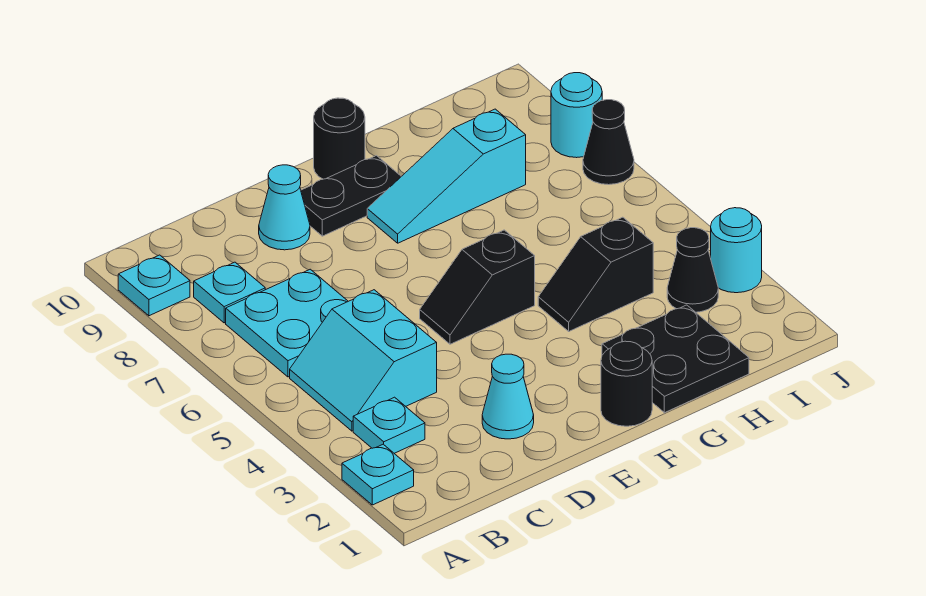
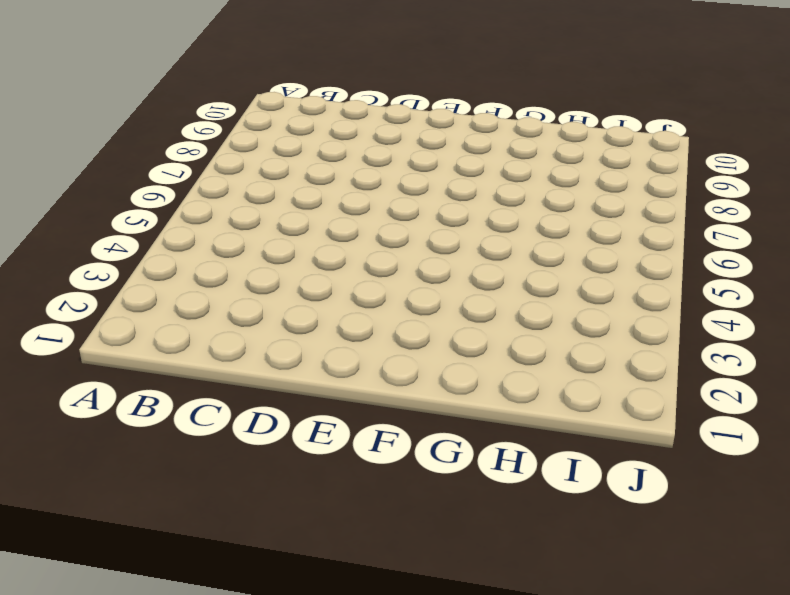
none -> cyan 1x1 plate [342,444,414,505]
none -> cyan 1x1 plate [118,255,190,316]
none -> cyan 1x1 plate [353,397,425,453]

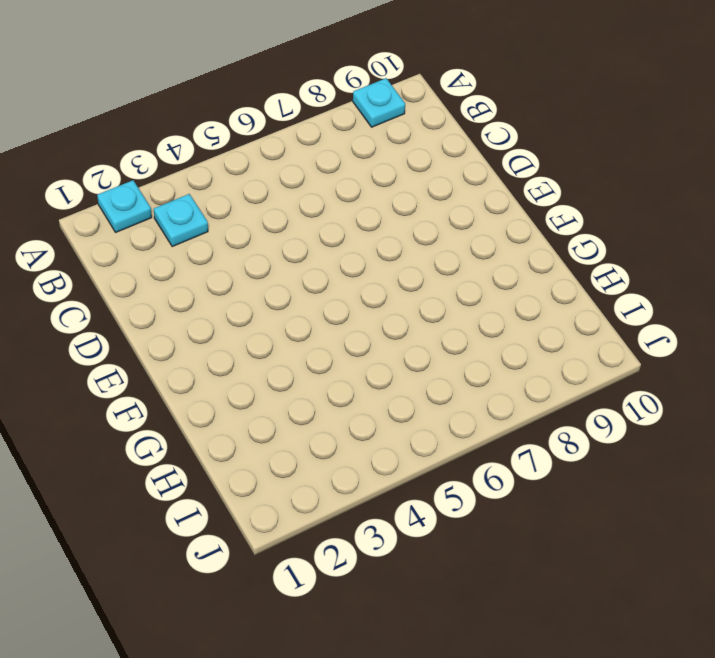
none -> cyan 2x2 slope [290,290,437,431]
none -> cyan 2x2 plate [226,269,348,377]
none -> cyan 1x1 plate [194,262,265,323]

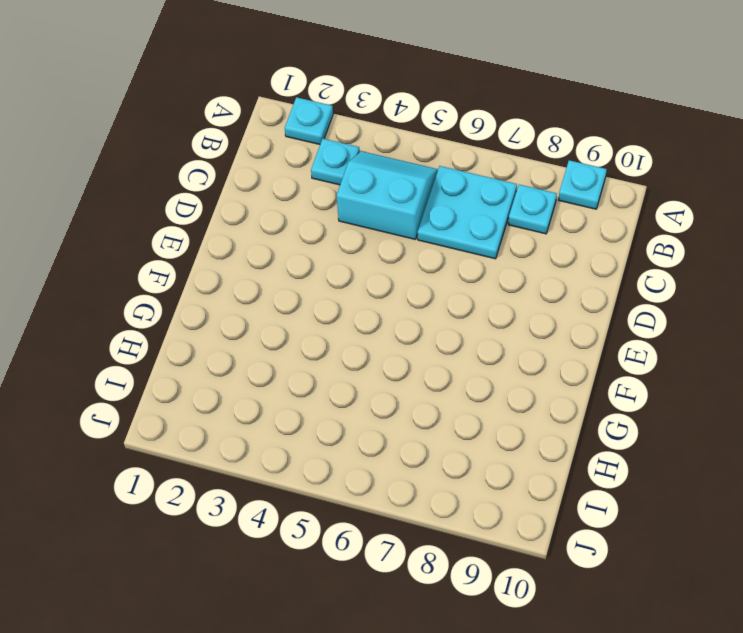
none -> cyan 1x1 cone [482,354,534,439]
none -> cyan 1x1 cone [259,165,310,250]
none -> black 1x2 slope [420,230,535,344]

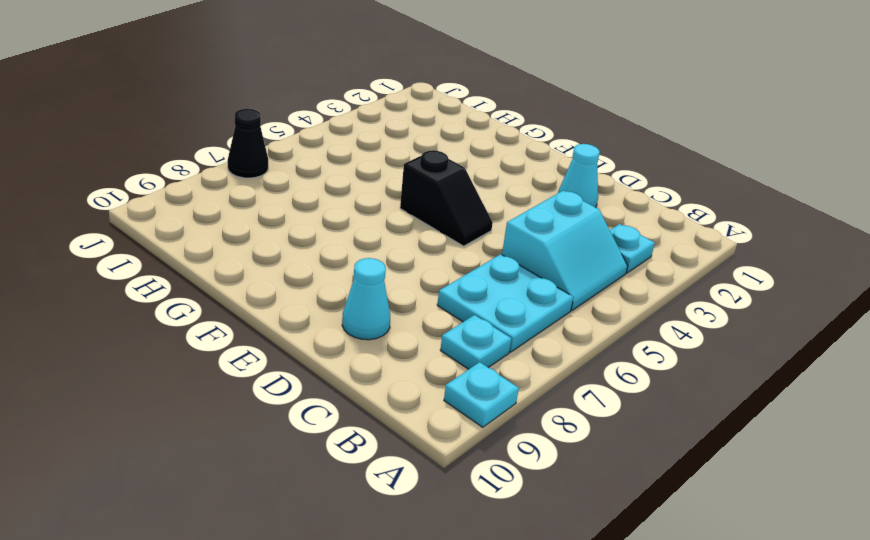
none -> cyan 1x1 plate [342,444,414,505]
none -> black 1x2 plate [301,156,401,236]
none -> black 1x1 round brick [601,341,652,426]

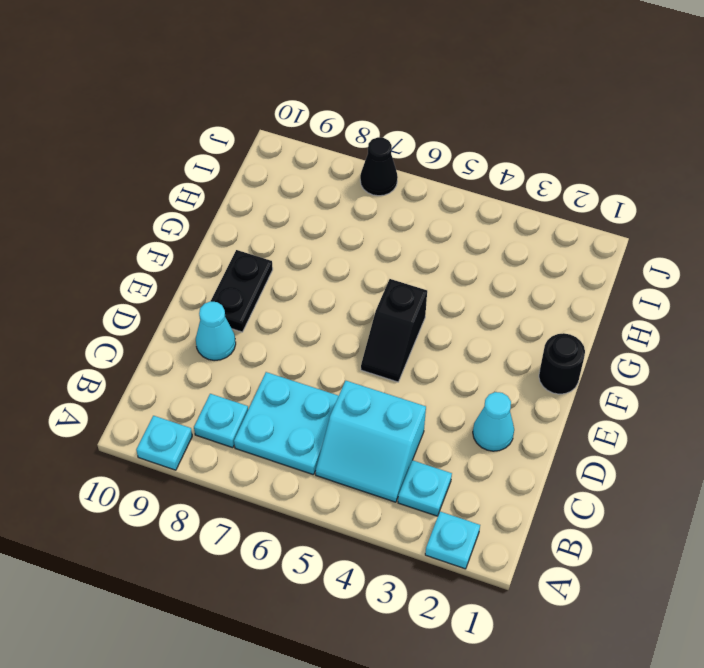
none -> cyan 1x3 slope [367,109,526,243]
none -> black 1x1 round brick [314,98,365,179]
none -> black 2x2 plate [602,305,749,413]

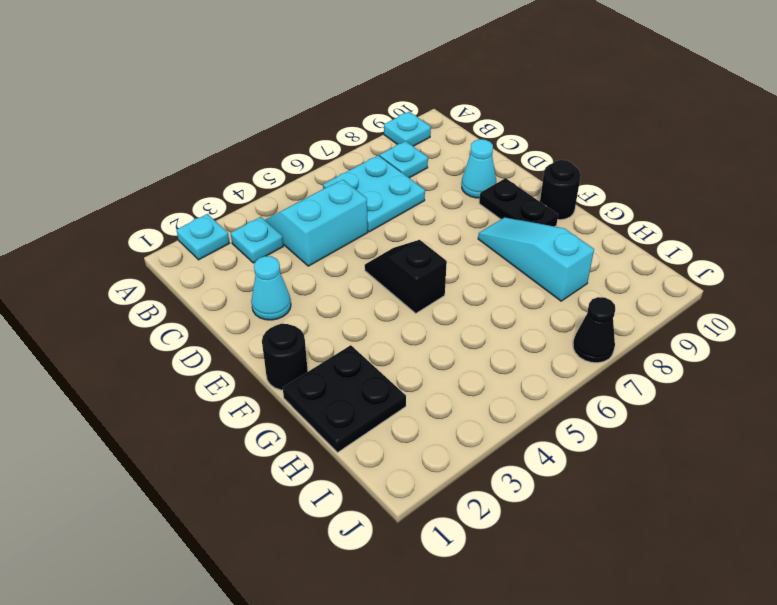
none -> black 1x2 slope [538,217,653,331]
none -> black 1x1 cone [667,228,718,312]
none -> cyan 1x1 round brick [711,208,762,293]

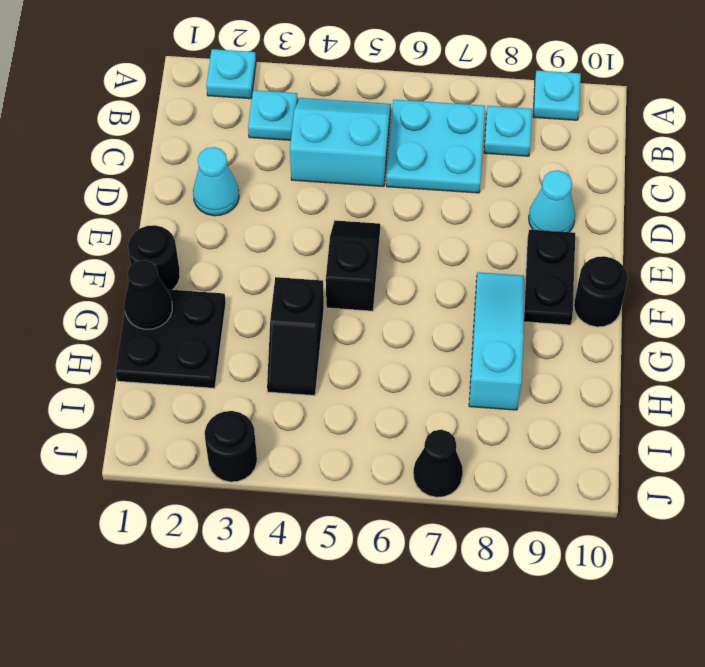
black 1x1 cone [124,260,172,329] -> black 1x1 cone moved to [667,228,718,312]
black 1x2 slope [267,277,324,396] -> black 1x2 slope turned to [538,217,653,331]
black 1x1 round brick [205,411,257,482] -> cyan 1x1 round brick [711,208,762,293]
none -> cyan 1x1 round brick [551,73,602,158]

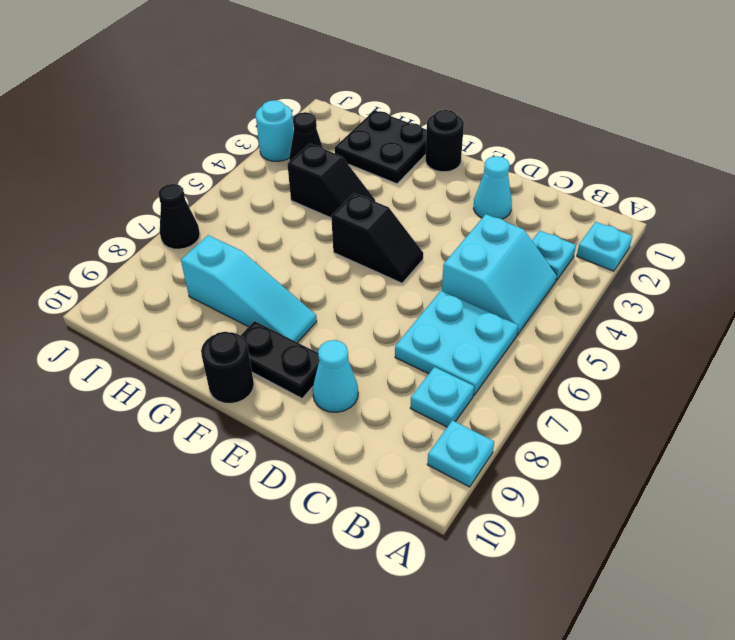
none -> cyan 1x1 round brick [551,73,602,158]

